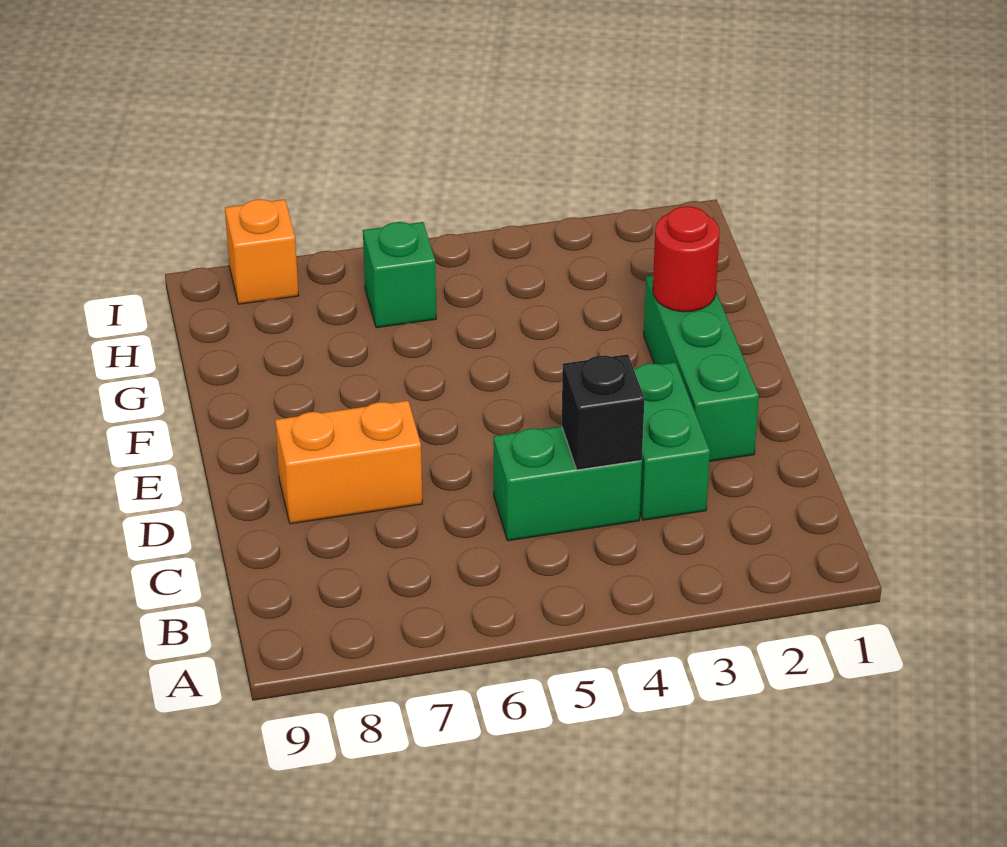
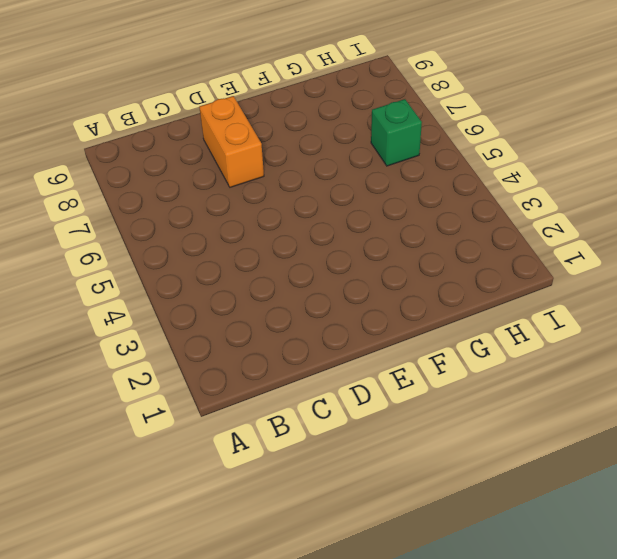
none -> green 1x2 brick [634,362,710,520]
none -> green 1x2 brick [493,426,642,541]

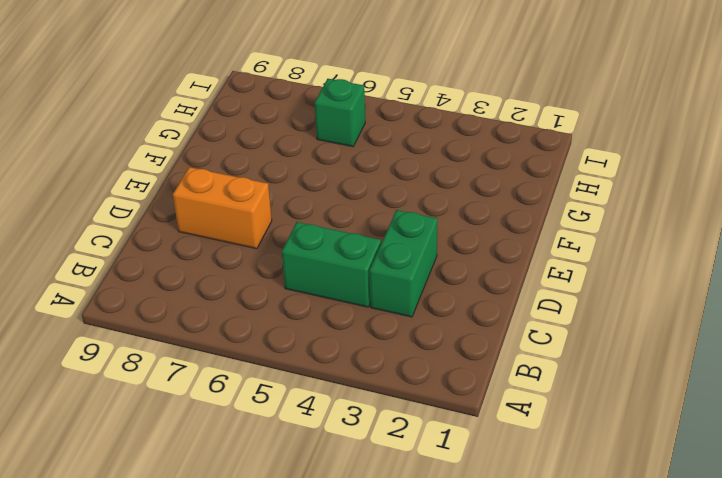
none -> green 1x3 brick [644,275,759,461]
none -> orange 1x1 brick [225,199,299,304]

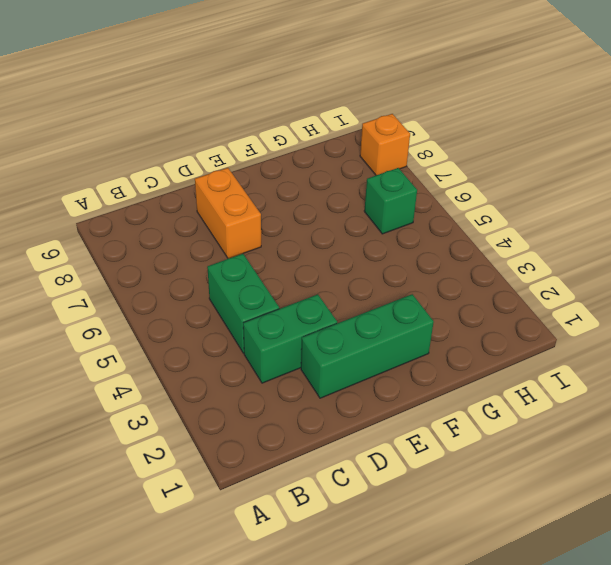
none -> black 1x1 brick [562,354,644,470]
none -> red 1x1 round brick [653,206,720,312]

